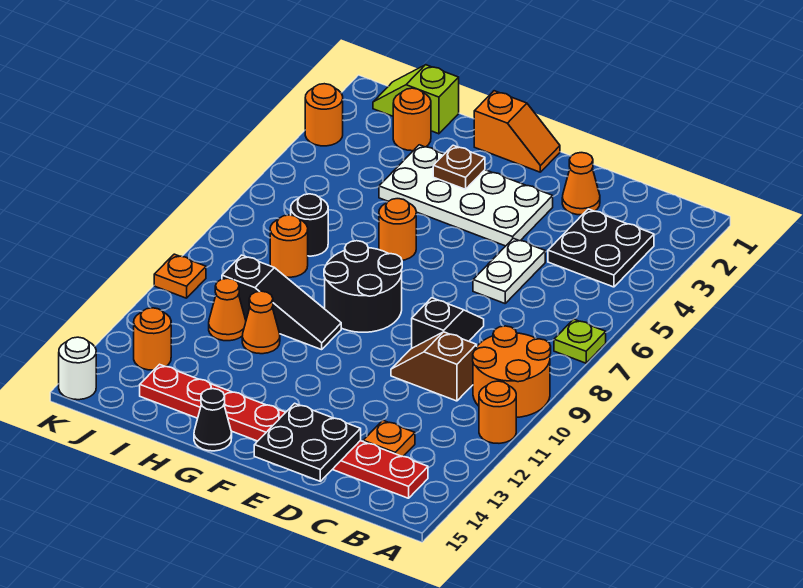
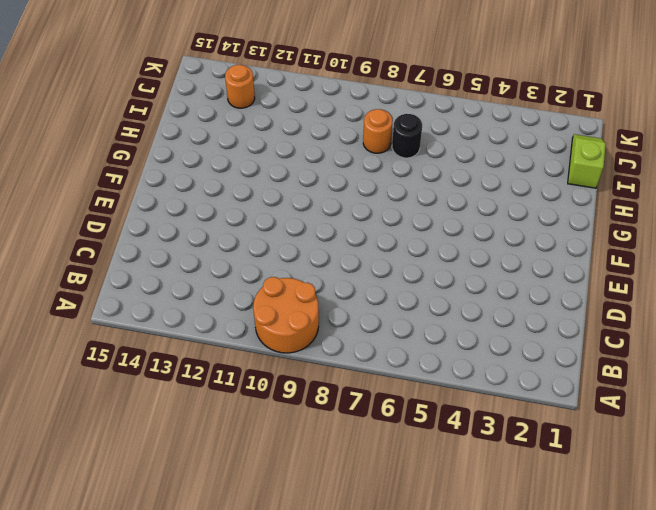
none -> lime 1x1 plate [554,319,606,363]
none -> orange 1x1 round brick [479,381,516,443]
none -> black 2x2 plate [548,209,654,287]

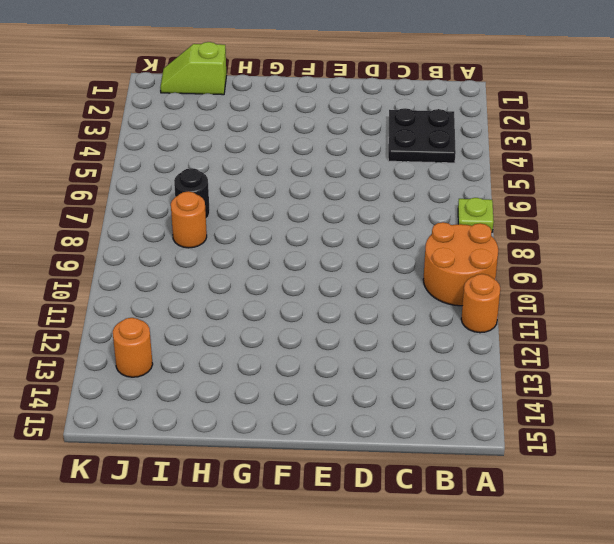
none -> red 1x8 plate [140,364,428,498]
none -> brown 1x2 slope [391,332,477,401]
none -> orange 1x1 plate [363,420,415,456]

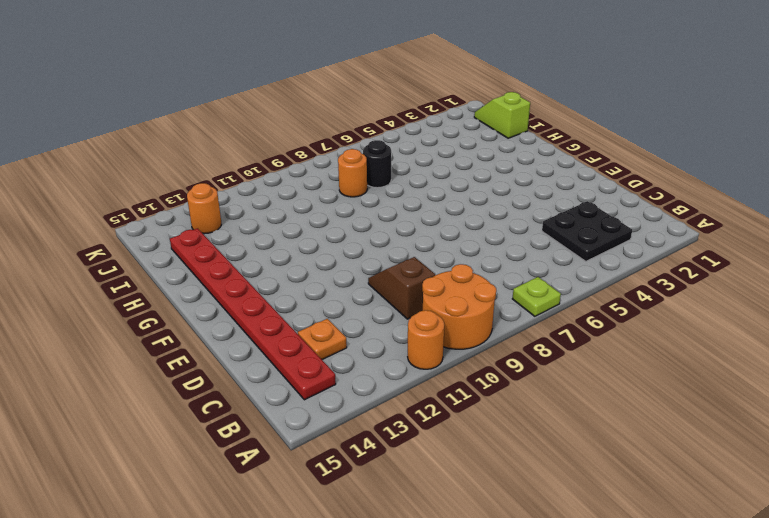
none -> orange 1x1 cone [562,153,600,215]
none -> white 1x2 plate [473,238,545,303]
none -> black 1x2 slope [412,298,484,348]

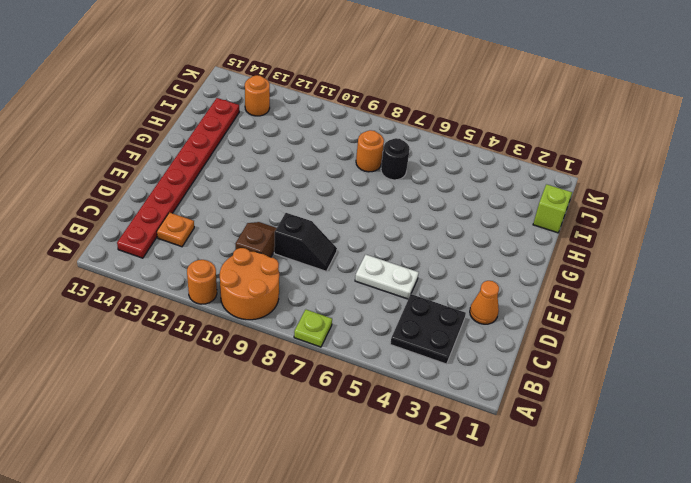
none -> white 2x4 plate [379,145,553,246]
none -> orange 1x2 slope [474,91,560,172]
none -> black 2x2 round brick [324,241,402,332]

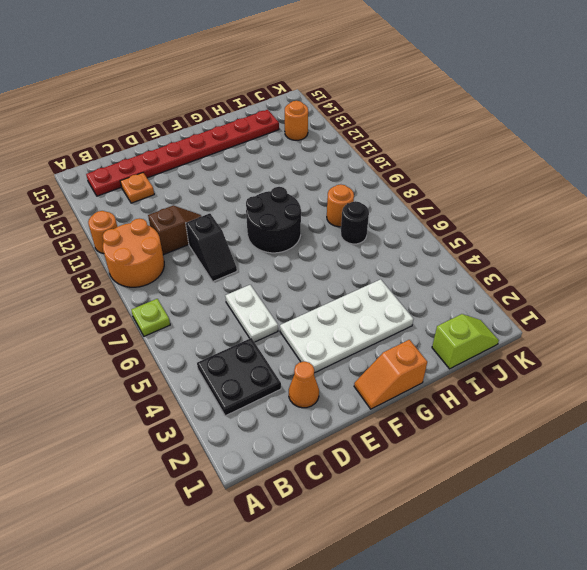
none -> orange 1x1 round brick [379,199,416,260]
none -> black 1x3 slope [222,255,341,350]
none -> black 1x1 cone [194,389,232,451]

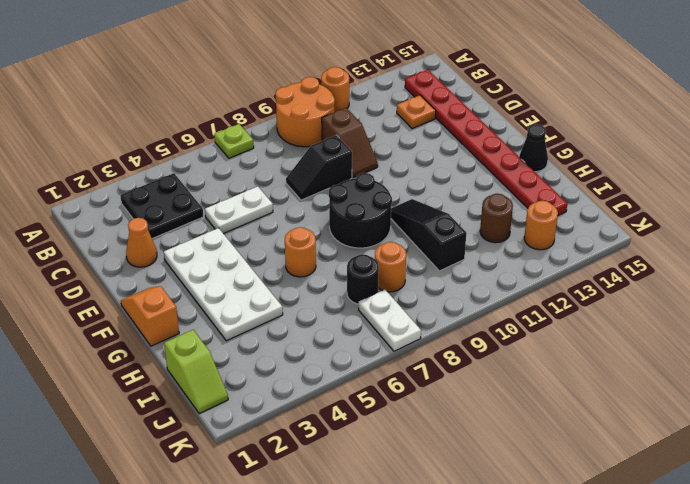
brown 1x1 round brick [480,194,513,243] -> none
white 1x2 plate [359,289,421,351] -> none
none -> orange 1x1 cone [242,291,280,354]
none -> orange 1x1 round brick [393,88,431,151]
none -> orange 1x1 cone [209,278,246,341]

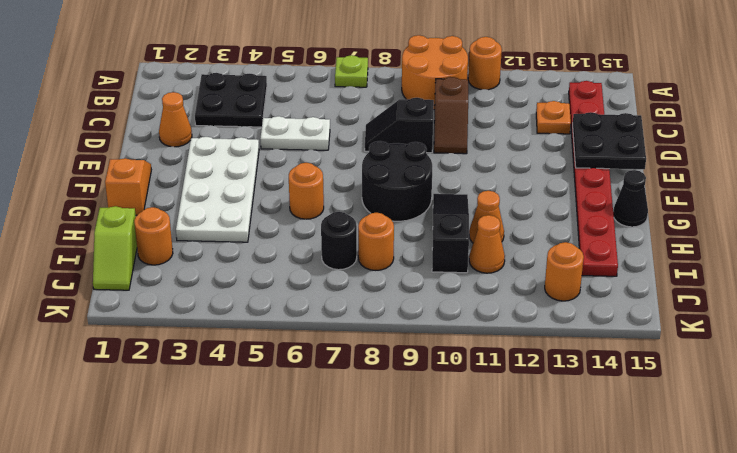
none -> orange 1x1 round brick [305,84,343,146]
none -> orange 1x1 plate [154,254,206,298]
none -> white 1x1 round brick [59,337,96,400]

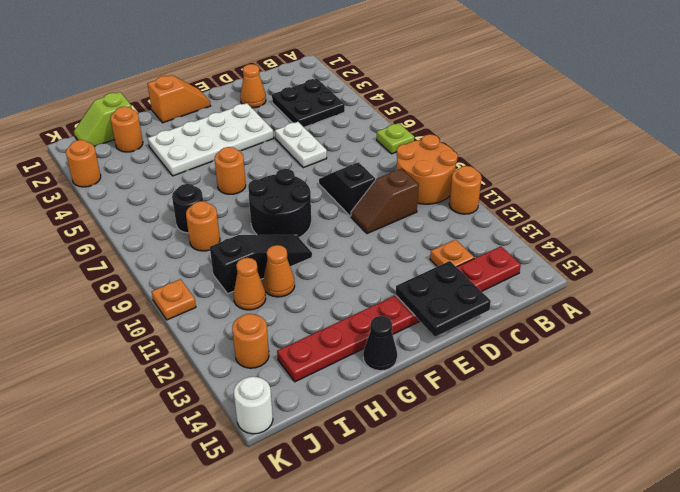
none -> brown 1x1 plate [433,145,485,189]

